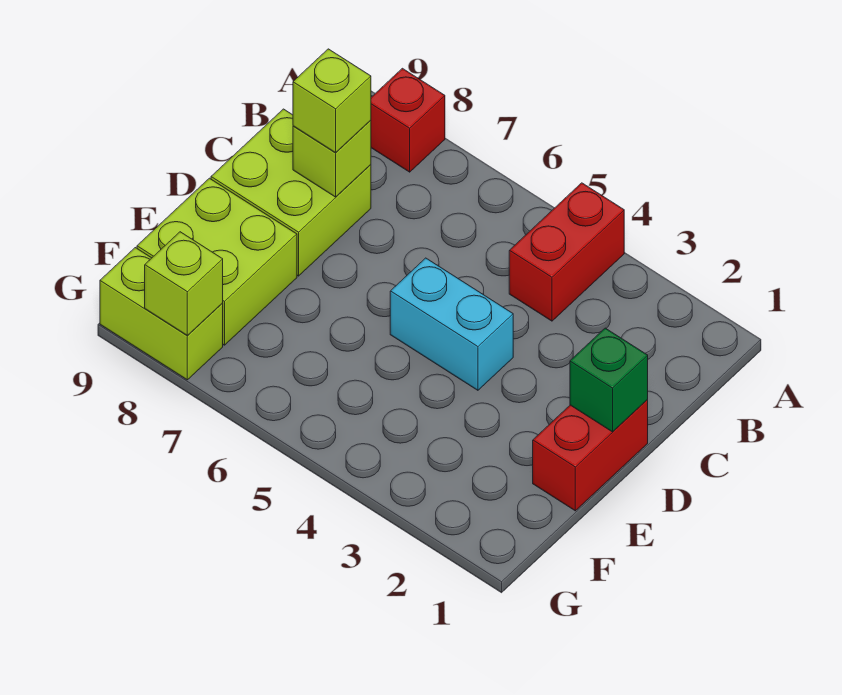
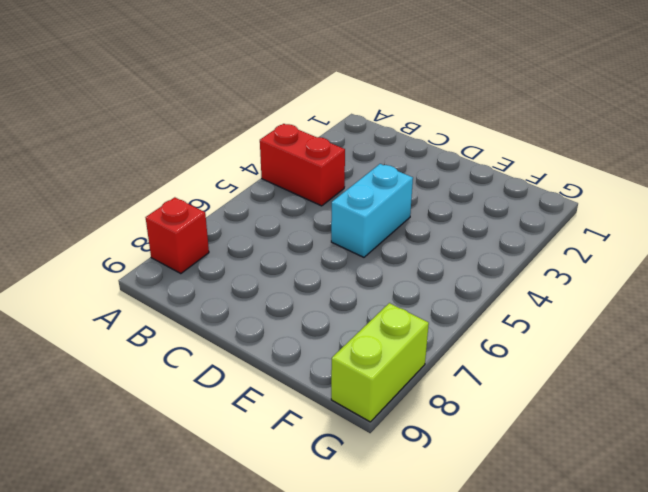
none -> lime 2x2 brick [211,109,371,276]
none -> red 1x2 brick [533,399,648,511]

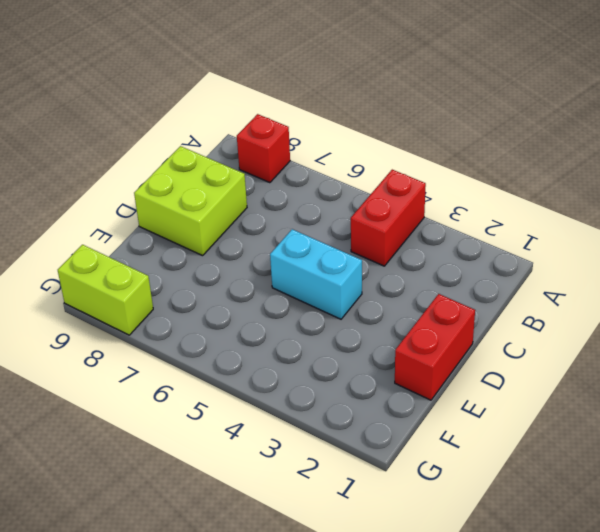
none -> lime 2x2 brick [137,178,297,345]
none -> lime 1x1 brick [293,120,371,197]

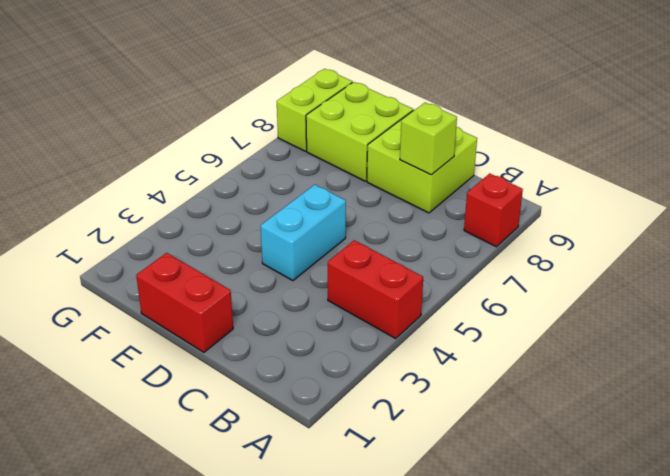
none -> green 1x1 brick [570,328,648,432]
none -> lime 1x1 brick [145,232,223,335]

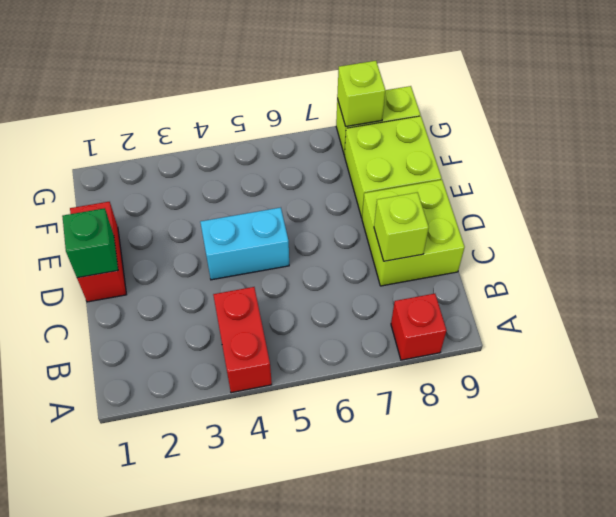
none -> lime 1x1 brick [293,49,371,153]

